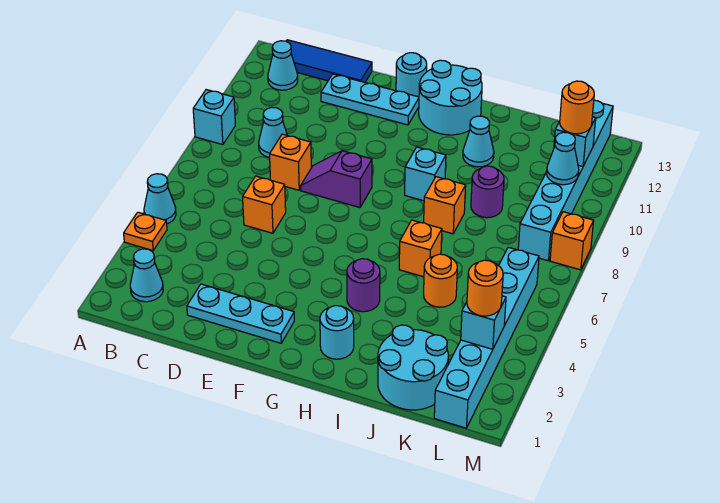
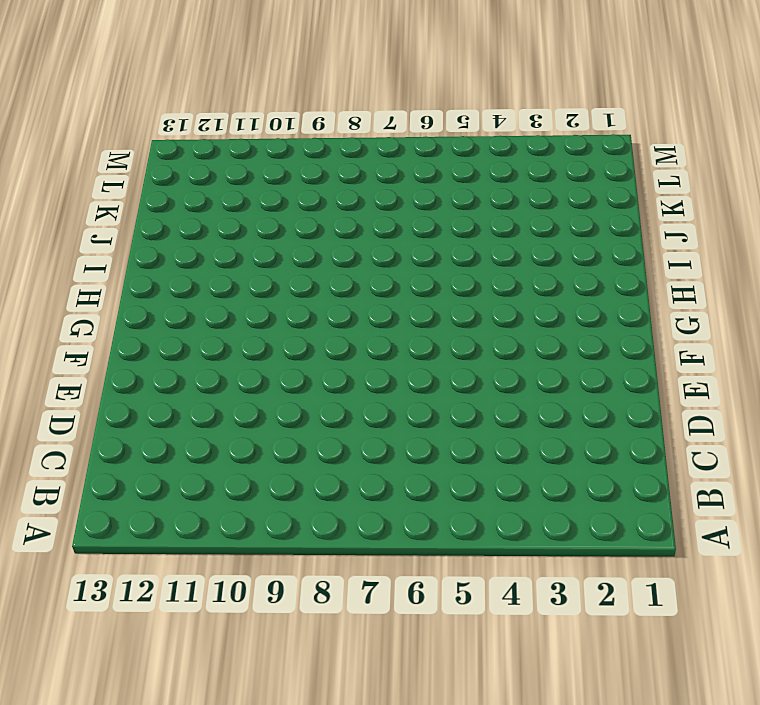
none -> orange 1x1 plate [124,212,167,251]
none -> cyan 1x1 cone [144,174,176,224]
none -> cyan 1x1 brick [193,90,235,145]
none -> cyan 1x1 cone [130,249,163,302]

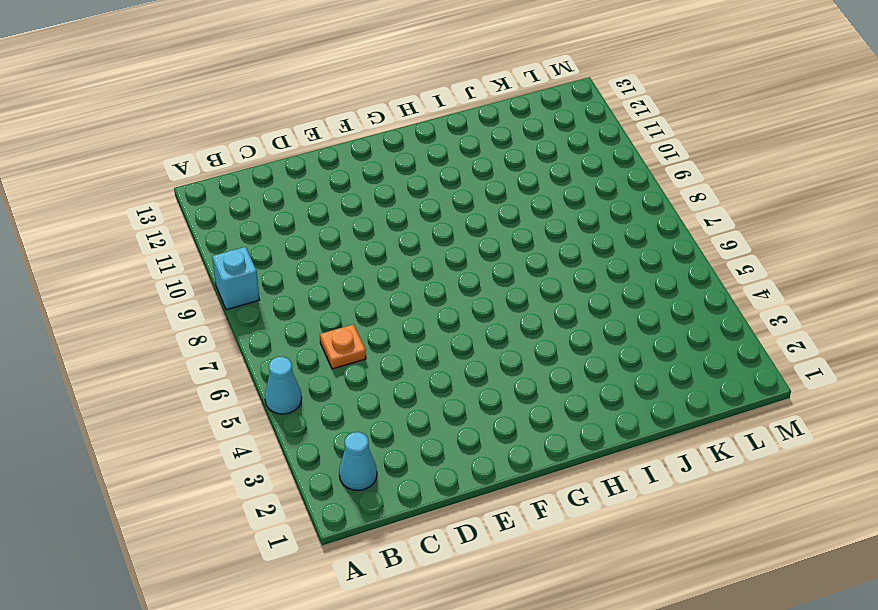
orange 1x1 plate [320,324,366,369] -> orange 1x1 plate moved to [124,212,167,251]
none -> cyan 1x1 cone [268,41,298,90]
none -> blue 1x3 tile [286,40,372,82]
none -> cyan 1x1 cone [259,107,287,158]
none -> cyan 1x3 plate [187,284,294,343]

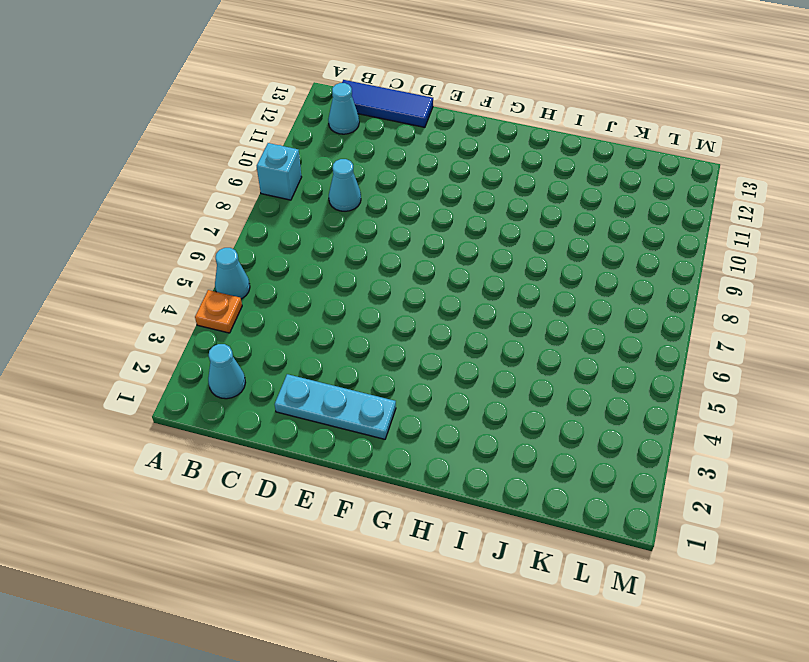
none -> orange 1x1 brick [243,176,286,233]
none -> orange 1x1 brick [270,134,311,190]
none -> cyan 1x3 plate [321,74,419,125]
none -> purple 1x2 slope [301,151,372,207]

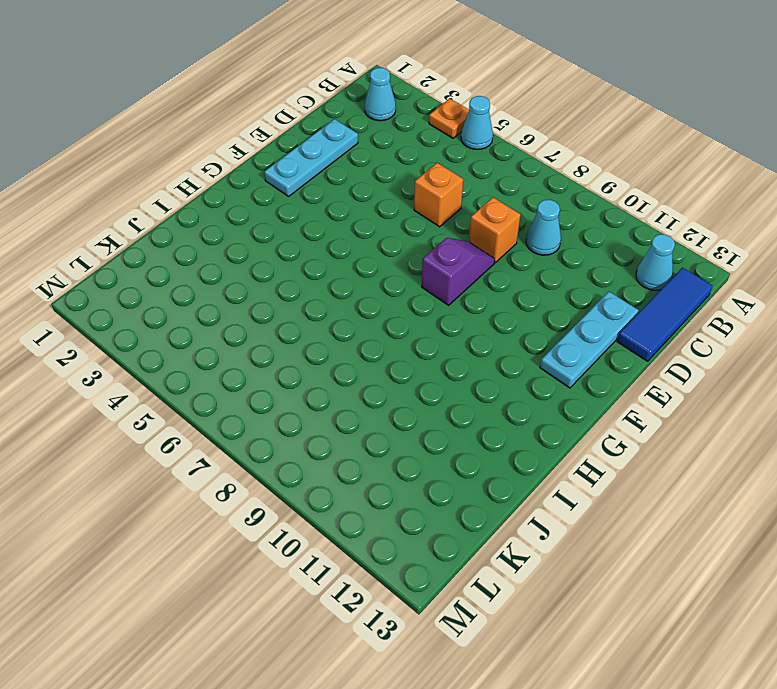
none -> cyan 1x1 brick [193,90,235,145]
none -> cyan 1x1 round brick [396,53,427,97]
none -> cyan 2x2 round brick [419,60,482,135]
none -> cyan 1x1 round brick [320,306,354,359]

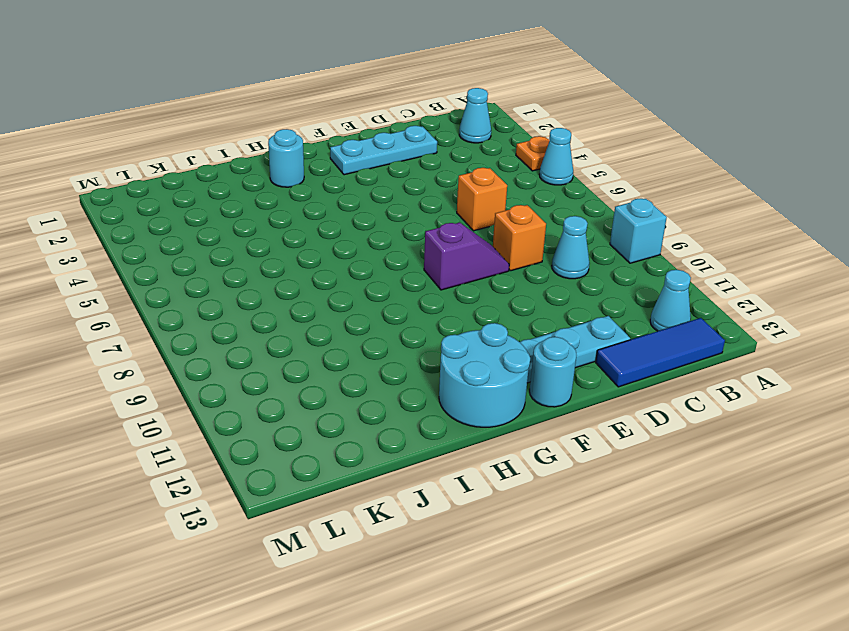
none -> purple 1x1 round brick [347,259,380,312]
none -> cyan 1x1 brick [405,147,446,201]
none -> orange 1x1 brick [399,220,442,277]
none -> orange 1x1 brick [424,177,466,234]

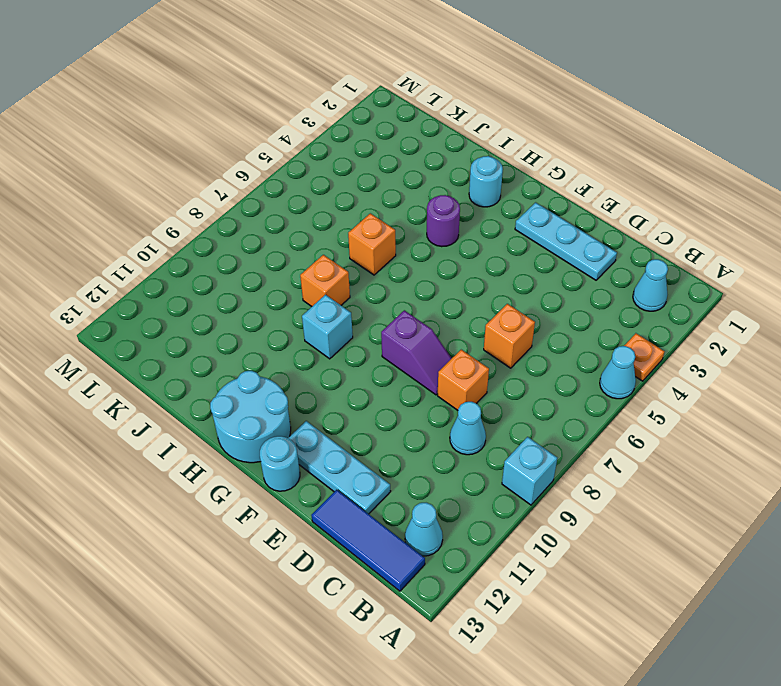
none -> cyan 1x1 cone [463,116,494,167]
none -> cyan 2x2 round brick [378,325,448,410]
none -> orange 1x1 round brick [424,254,457,307]
none -> purple 1x1 round brick [471,166,504,218]

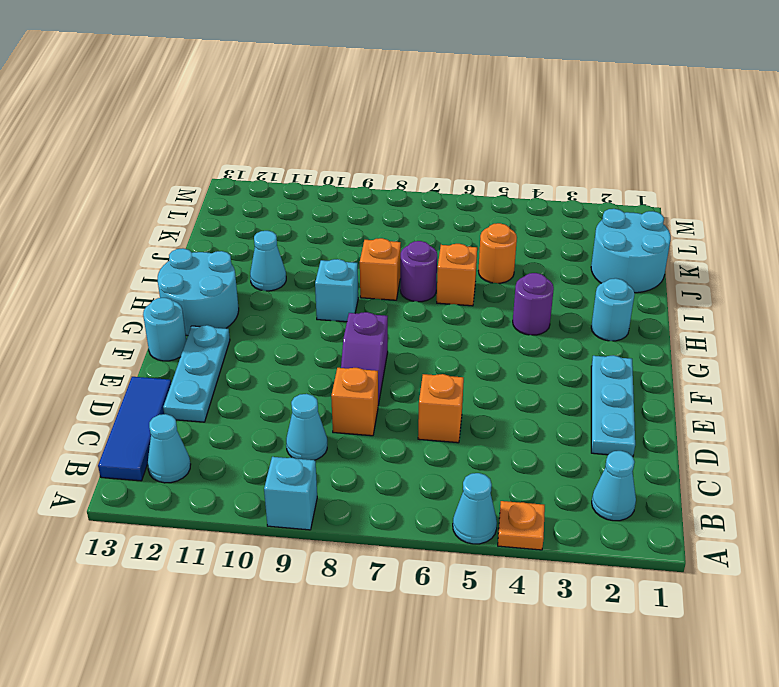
purple 1x1 round brick [400,241,437,302] -> purple 1x1 round brick moved to [471,166,504,218]
none -> cyan 1x6 brick [434,247,539,428]
none -> cyan 1x6 brick [518,100,613,261]
none -> orange 1x1 brick [550,212,594,270]
none -> cyan 1x1 brick [461,296,506,349]

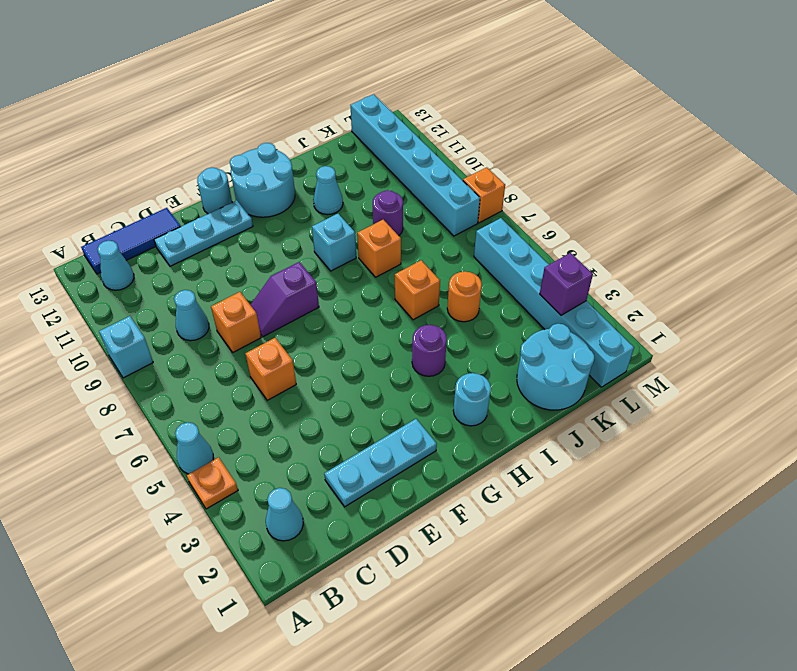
purple 1x1 brick [540,253,593,315] -> cyan 1x1 brick [461,296,506,349]
none -> cyan 1x1 cone [547,132,579,185]
none -> cyan 1x1 brick [554,117,596,167]
none -> orange 1x1 round brick [467,260,503,316]
none -> orange 1x1 round brick [560,81,594,134]

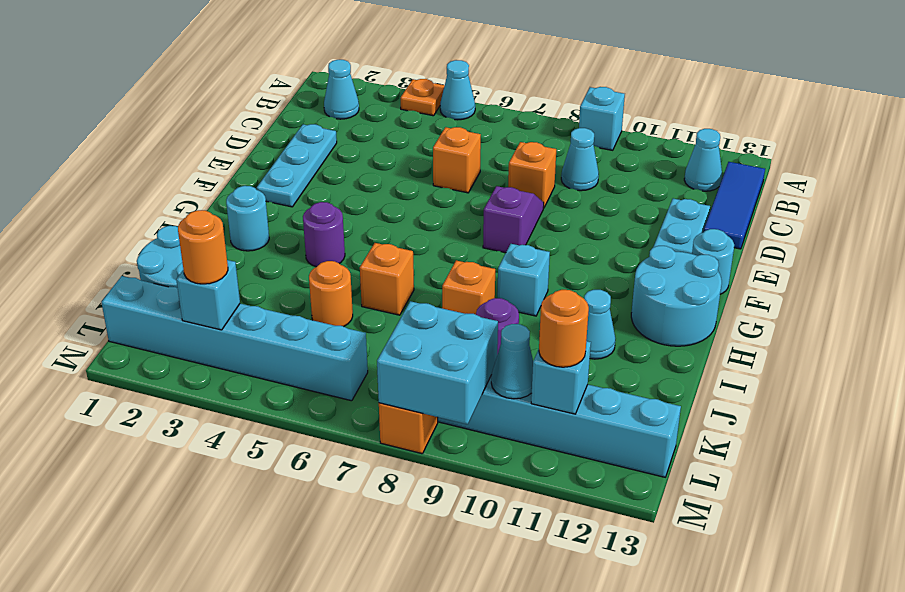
cyan 2x2 brick [377,301,498,424] -> none

